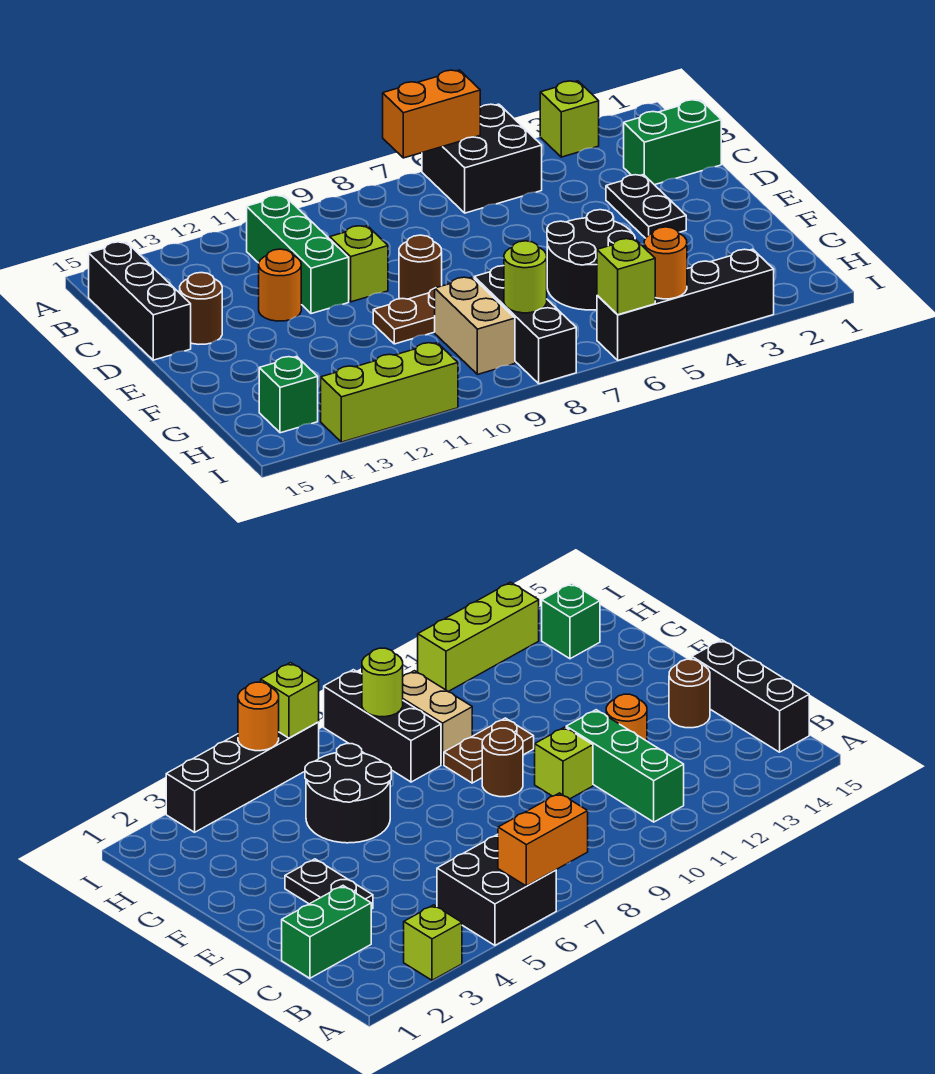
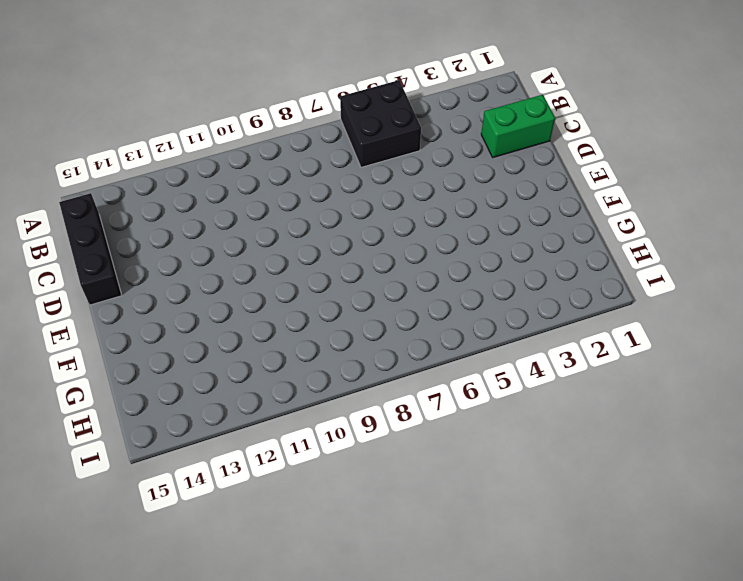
none -> lime 1x1 brick [540,81,599,157]
none -> green 1x3 brick [247,195,349,314]
none -> black 1x2 plate [606,175,686,238]

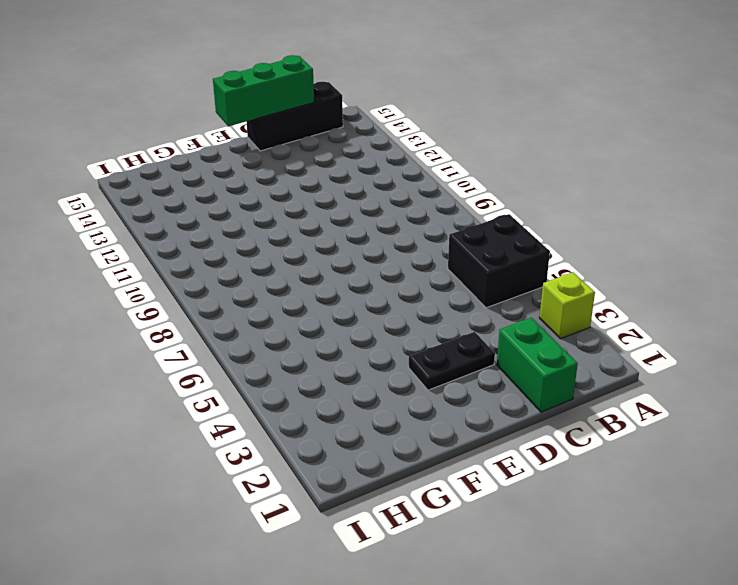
green 1x3 brick [213,55,314,126] -> green 1x3 brick moved to [247,195,349,314]
none -> lime 1x1 brick [330,226,388,302]
none -> orange 1x1 round brick [259,249,301,321]
none -> brown 1x1 round brick [180,273,222,344]

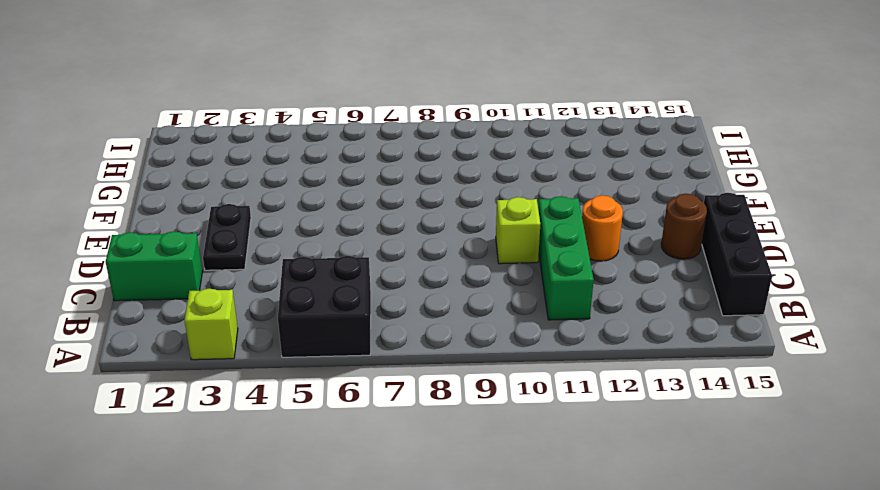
none -> brown 1x1 round brick [399,235,442,299]
none -> black 2x2 round brick [547,210,635,310]
none -> brown 1x2 plate [373,288,435,344]

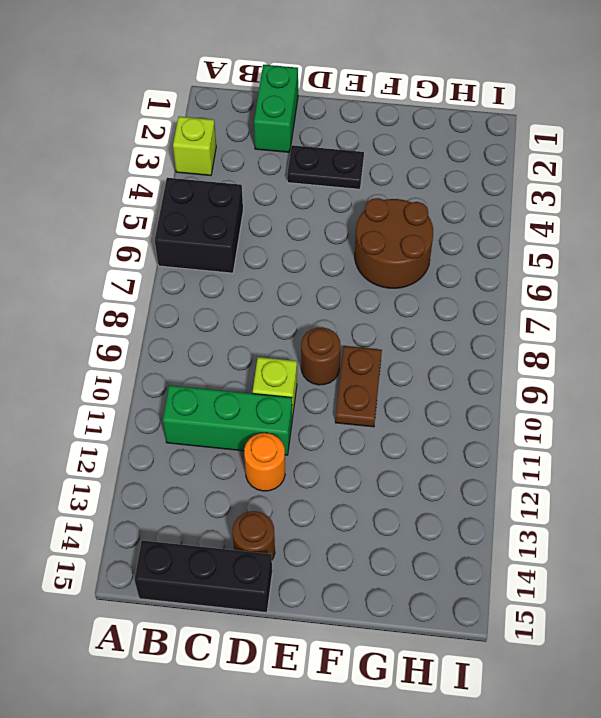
brown 2x2 round brick [355,198,433,288] -> black 2x2 round brick [547,210,635,310]
none -> black 1x3 brick [474,266,576,384]
none -> tan 1x2 brick [435,277,515,374]
none -> green 1x1 brick [259,357,318,433]

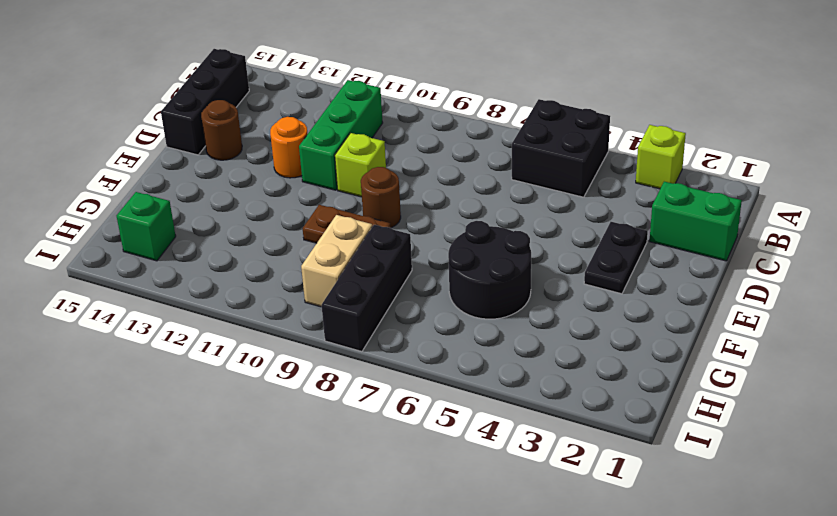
none -> black 1x4 brick [597,249,774,360]
none -> lime 1x3 brick [321,343,458,442]
none -> orange 1x2 brick [383,70,480,158]

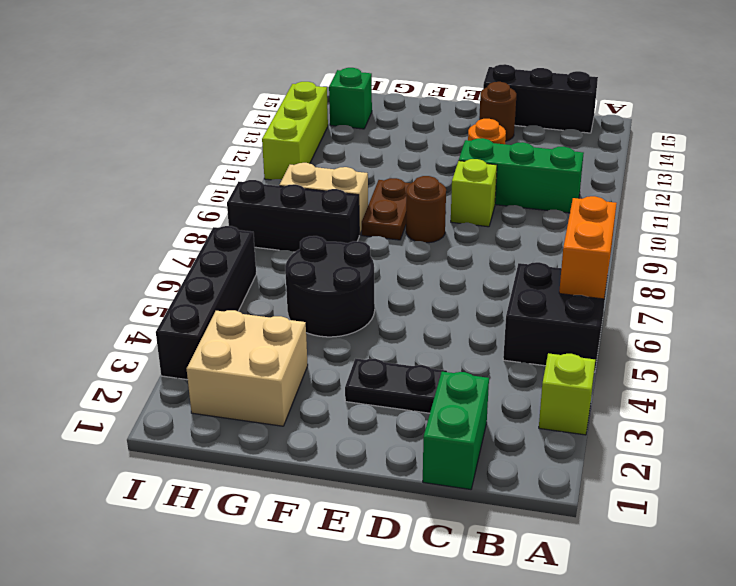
tan 2x2 brick [187,310,308,426] -> none
none -> lime 1x1 round brick [504,241,547,313]
none -> orange 1x1 round brick [644,227,687,299]
none -> lime 1x1 brick [597,238,655,315]

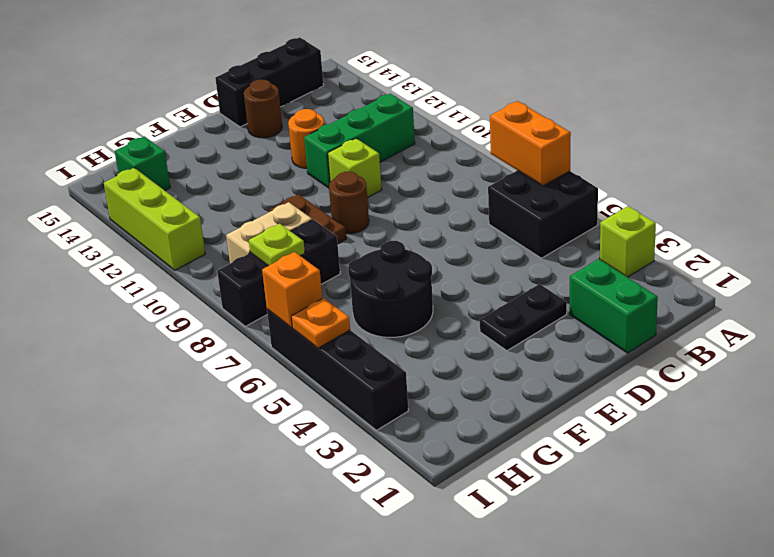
lime 1x1 plate [249,224,305,266] -> lime 1x1 round brick [504,241,547,313]
orange 1x1 plate [291,298,350,348] -> orange 1x1 round brick [644,227,687,299]
orange 1x1 brick [262,252,322,328] -> lime 1x1 brick [597,238,655,315]

